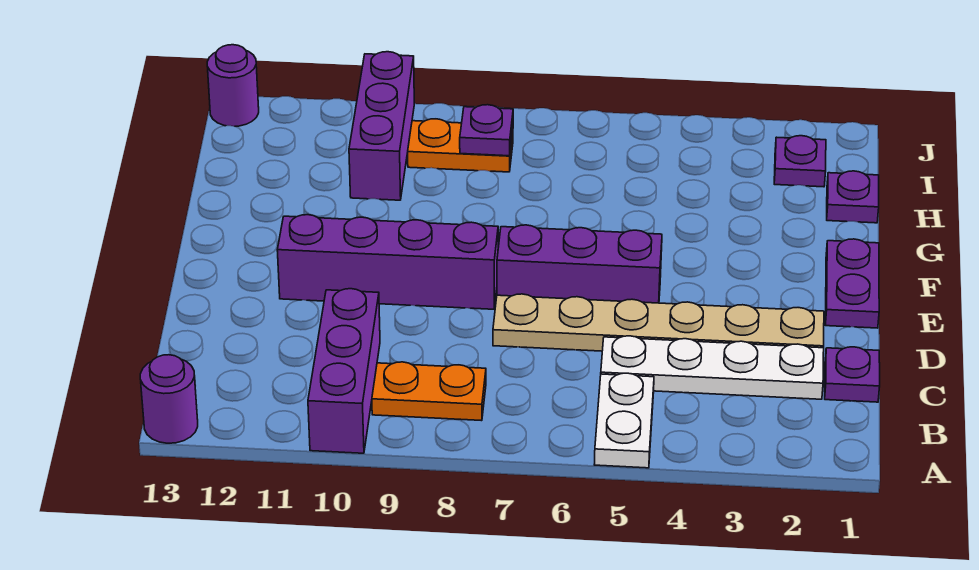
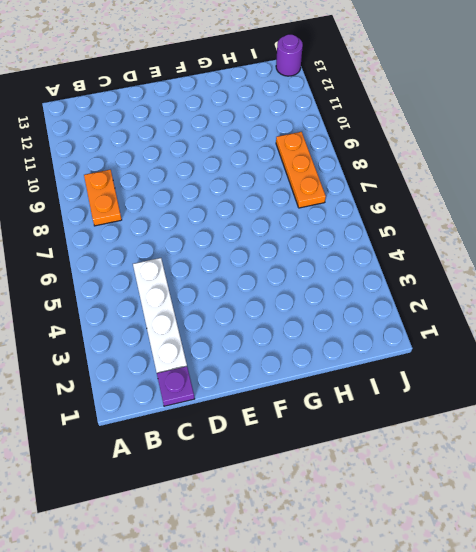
orange 1x3 plate [276,132,326,208] -> orange 1x2 plate [408,119,513,172]
none -> white 1x2 plate [594,373,654,468]
none -> purple 1x3 brick [308,289,380,453]
none -> purple 1x1 round brick [140,355,198,443]

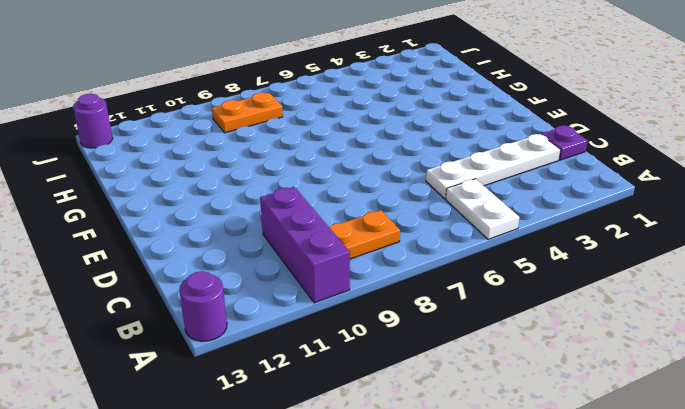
none -> tan 1x6 plate [493,294,824,351]
none -> purple 1x2 plate [825,239,879,328]
none -> purple 1x3 brick [497,225,662,303]

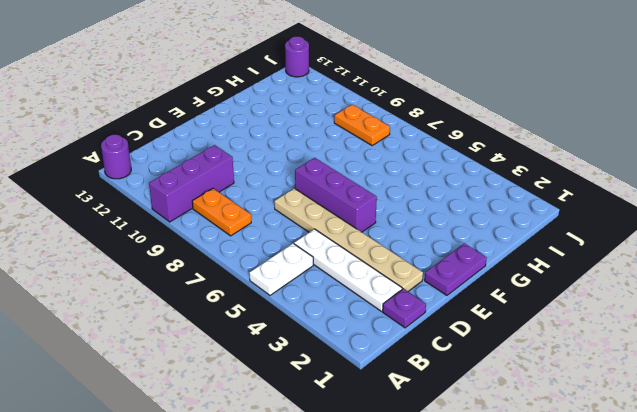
none -> purple 1x4 brick [277,215,498,309]
none -> purple 1x1 plate [827,171,879,223]
none -> purple 1x3 brick [349,52,414,200]

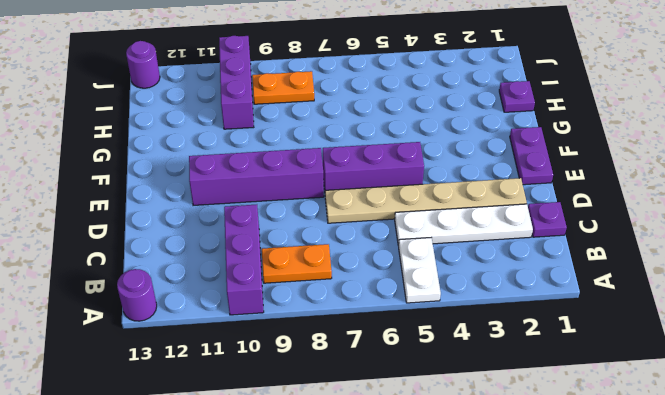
none -> purple 1x1 plate [774,136,826,187]
none -> purple 1x1 plate [460,105,513,156]

